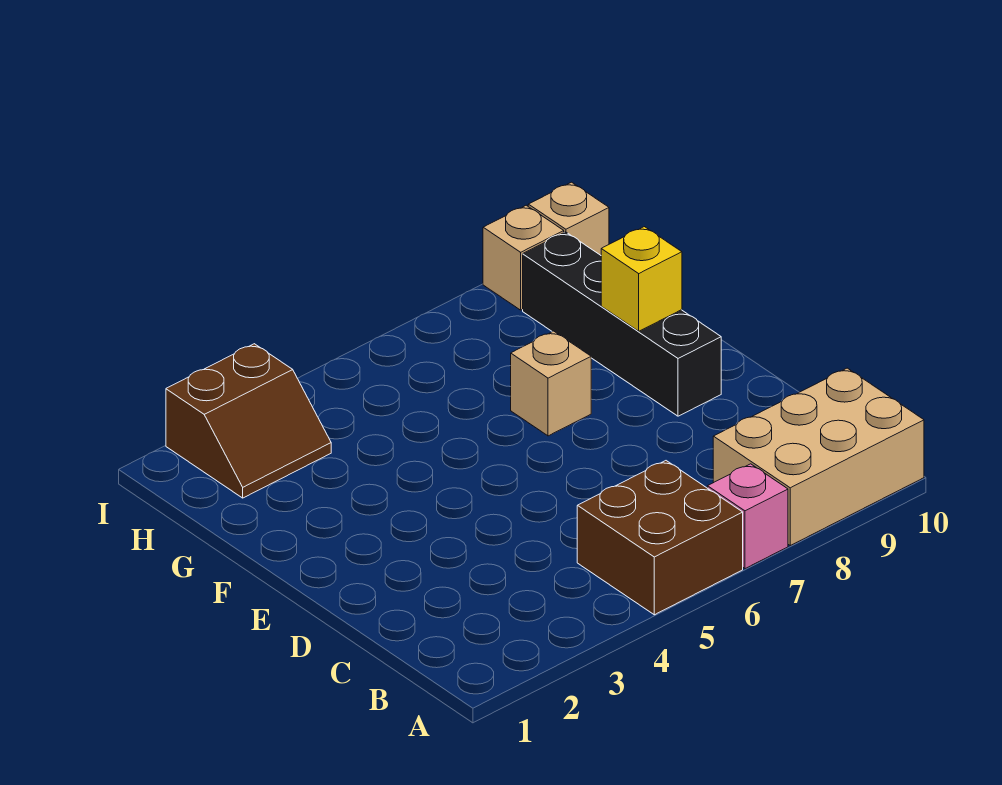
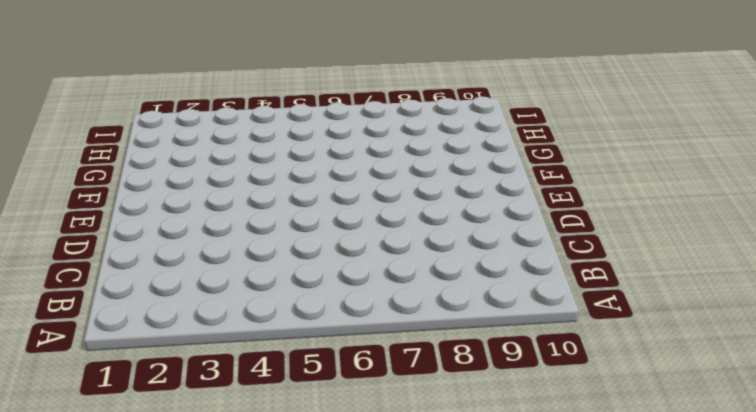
none -> brown 2x2 brick [577,461,743,615]
none -> pink 1x1 brick [707,464,788,569]

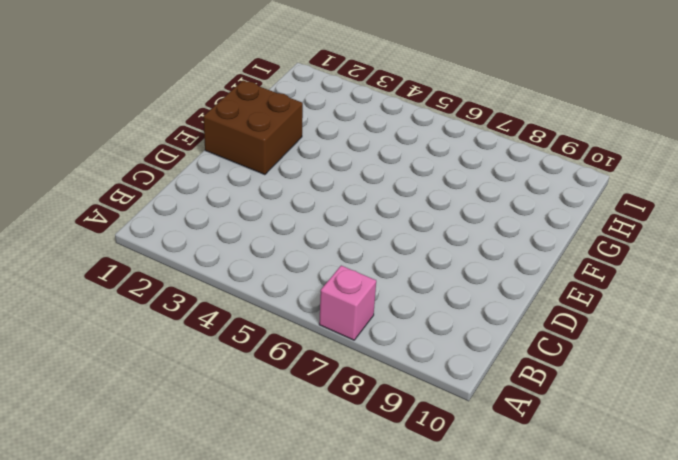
brown 2x2 brick [203,80,303,175] -> brown 2x2 brick moved to [577,461,743,615]
none -> tan 2x3 brick [713,368,924,545]
none -> black 1x4 brick [523,232,721,416]

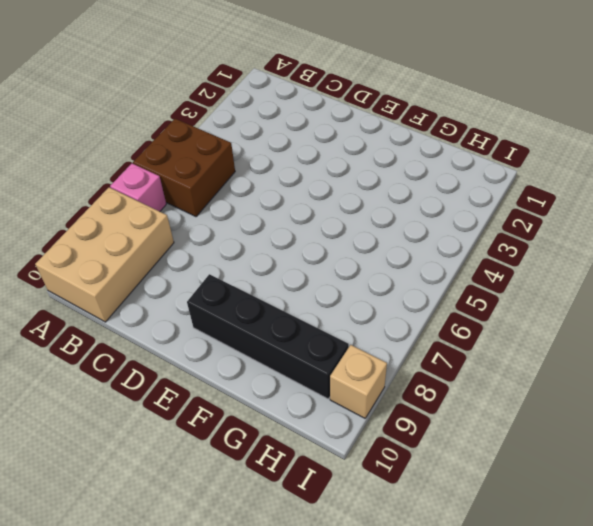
none -> tan 1x1 brick [511,331,591,436]
none -> brown 2x2 slope [166,344,331,498]

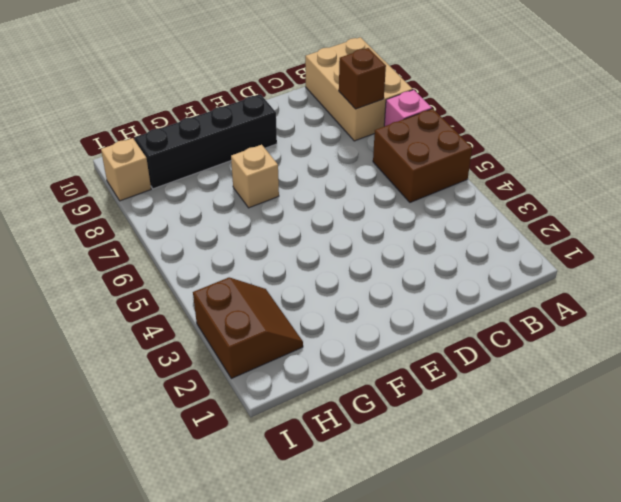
brown 1x1 brick [339,48,386,109] -> none
none -> tan 1x1 brick [528,182,609,255]
none -> yellow 1x1 brick [601,227,682,331]

